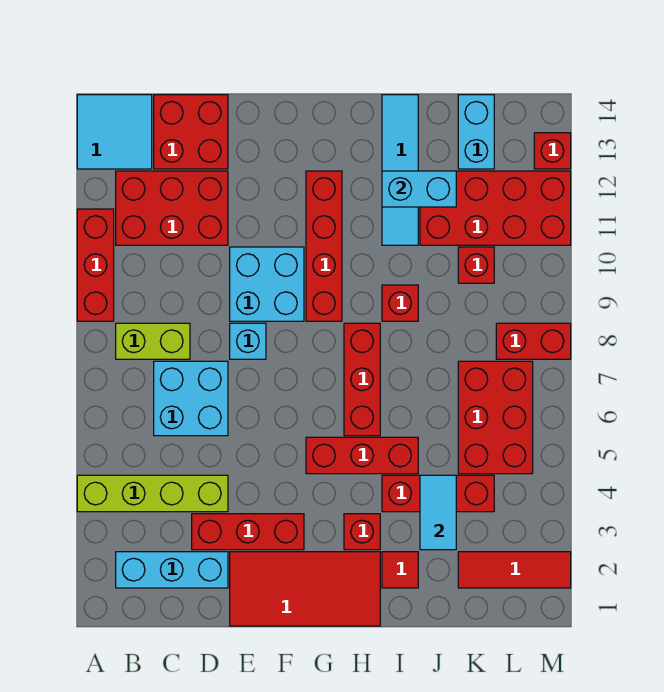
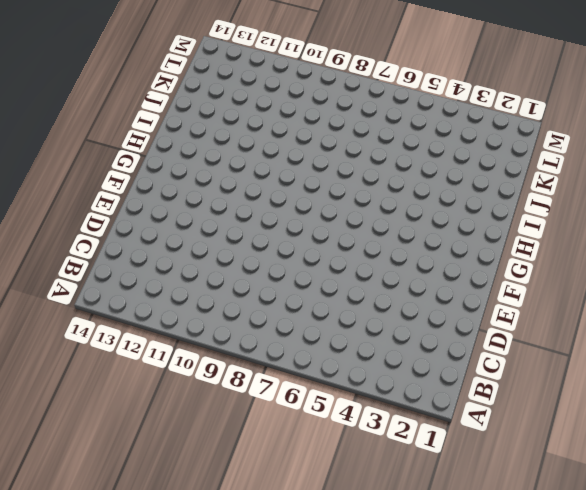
none -> lime 1x4 brick [77,475,228,512]
none -> red 1x3 brick [77,209,114,321]
none -> cyan 2x2 tile [77,95,152,169]

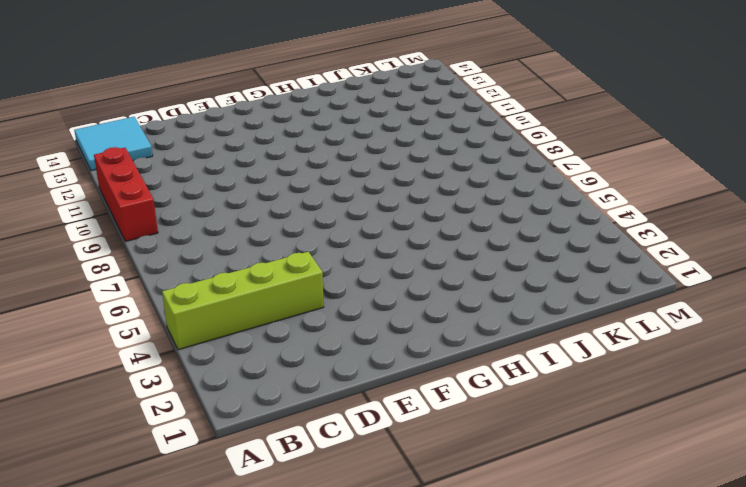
none -> cyan 1x3 brick [116,552,228,588]
none -> lime 1x2 brick [116,323,190,359]
none -> red 2x3 brick [116,171,228,245]

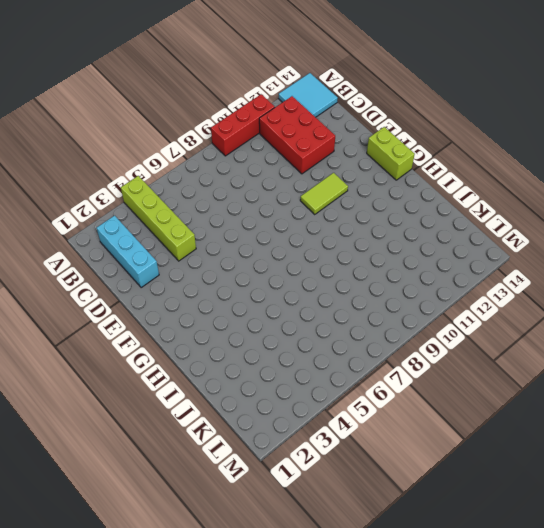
lime 1x2 tile [300,173,348,214] -> cyan 2x2 brick [230,247,304,321]
lime 1x2 brick [367,127,415,180] -> lime 1x2 brick moved to [116,323,190,359]
none -> cyan 2x2 brick [154,361,228,436]
none -> red 2x2 brick [154,95,228,169]
none -> red 1x3 brick [192,514,304,550]

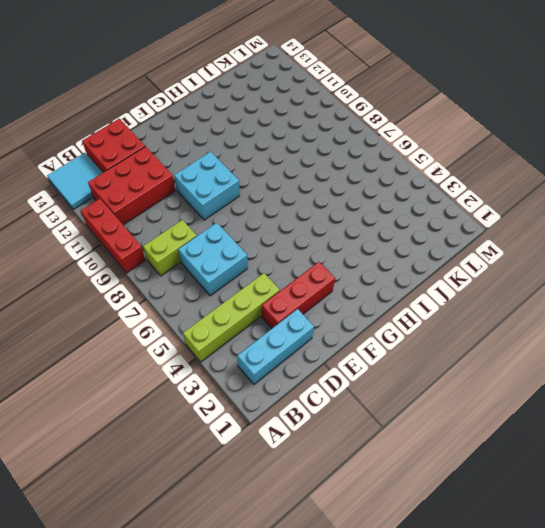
none -> red 2x4 tile [230,552,380,626]
none -> cyan 1x1 brick [230,323,266,359]
none -> red 1x3 brick [306,437,418,474]

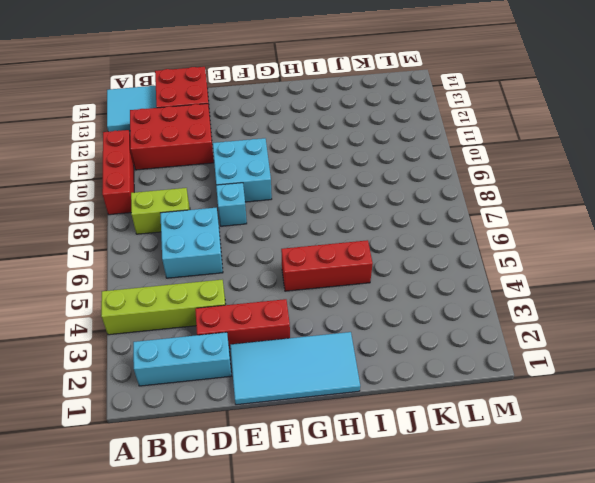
cyan 2x4 tile [230,332,360,405] -> red 2x4 tile [230,552,380,626]
none -> red 1x4 brick [306,171,342,321]
none -> red 1x1 brick [344,514,380,550]
none -> red 1x3 brick [344,323,380,436]

